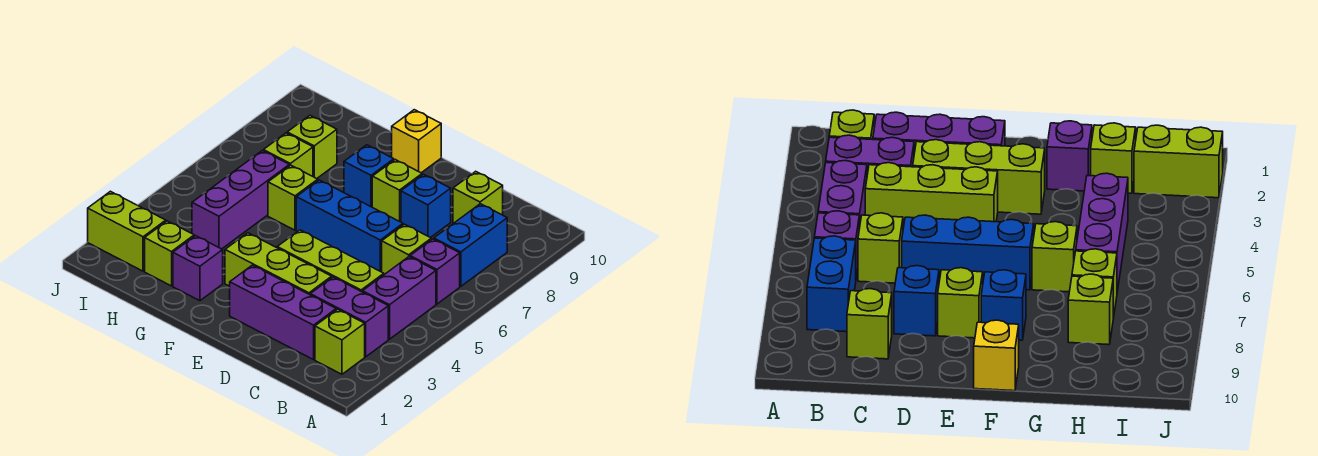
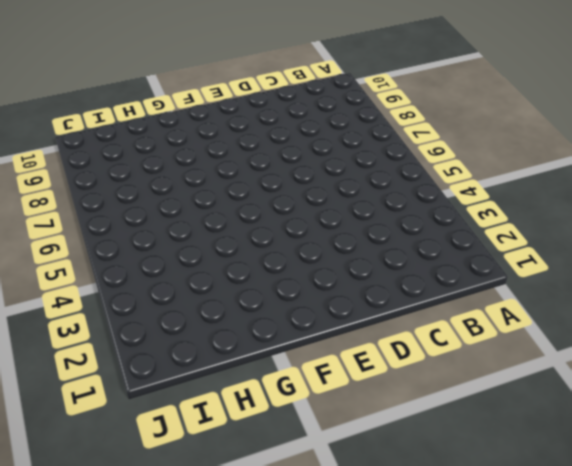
none -> lime 1x1 brick [315,309,365,374]
none -> purple 1x2 brick [310,277,388,357]
none -> purple 1x2 brick [363,257,436,339]

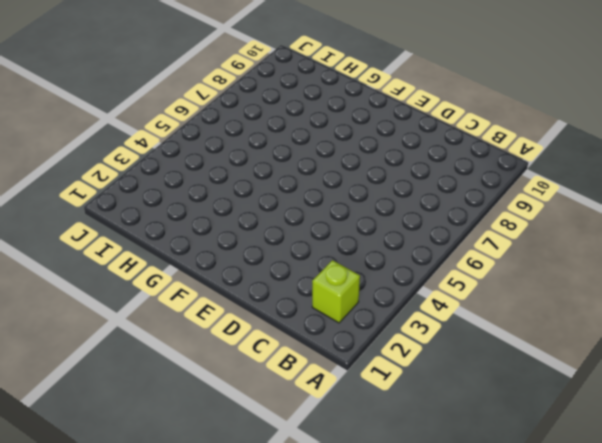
none -> purple 1x2 brick [310,277,388,357]
none -> purple 1x2 brick [363,257,436,339]
none -> purple 1x1 brick [410,239,460,304]

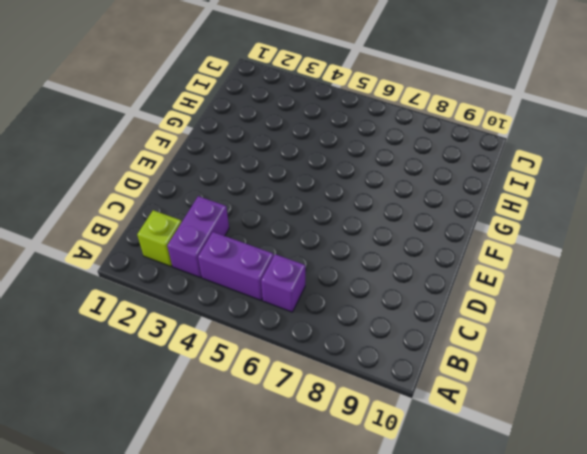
none -> blue 1x2 brick [434,204,507,286]
none -> purple 1x3 brick [230,265,336,360]
none -> lime 1x3 brick [277,230,384,292]

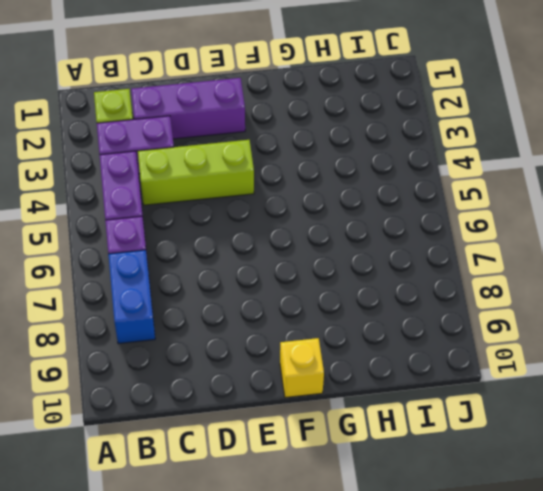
none -> lime 1x1 brick [382,224,431,275]
none -> lime 1x1 brick [453,171,503,223]
none -> lime 1x3 brick [225,233,332,295]

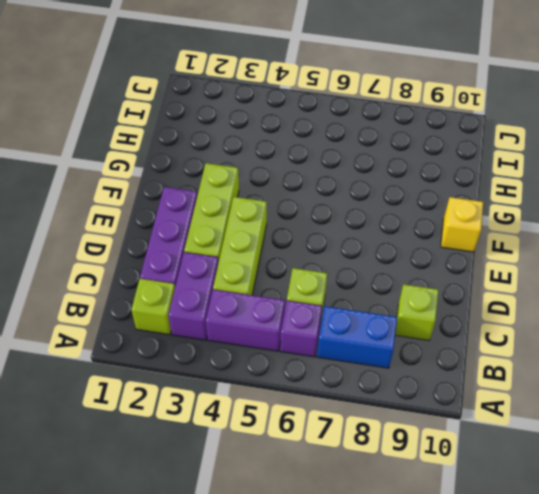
none -> blue 1x3 brick [296,180,403,272]
none -> blue 1x1 brick [401,174,451,238]
none -> lime 1x1 brick [372,160,422,222]

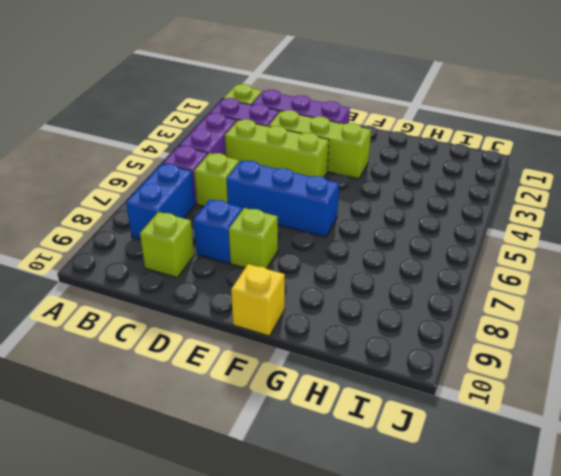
none -> blue 1x1 brick [344,145,394,207]
none -> purple 1x1 brick [173,236,223,301]
none -> lime 1x1 brick [268,165,318,230]

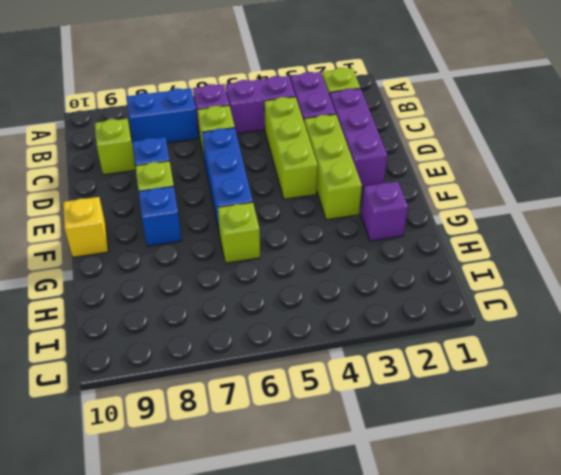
none -> lime 1x1 brick [145,221,194,286]
none -> purple 1x3 brick [192,151,289,249]
none -> lime 1x1 brick [263,133,313,176]

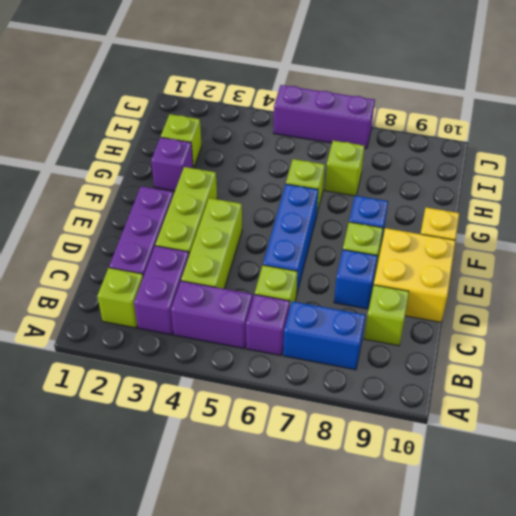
yellow 2x2 brick [374,228,456,322] -> none
purple 1x3 brick [274,85,375,149] -> purple 1x3 brick moved to [192,151,289,249]
none -> lime 1x1 brick [287,116,337,179]
none -> lime 1x2 brick [88,191,166,271]

